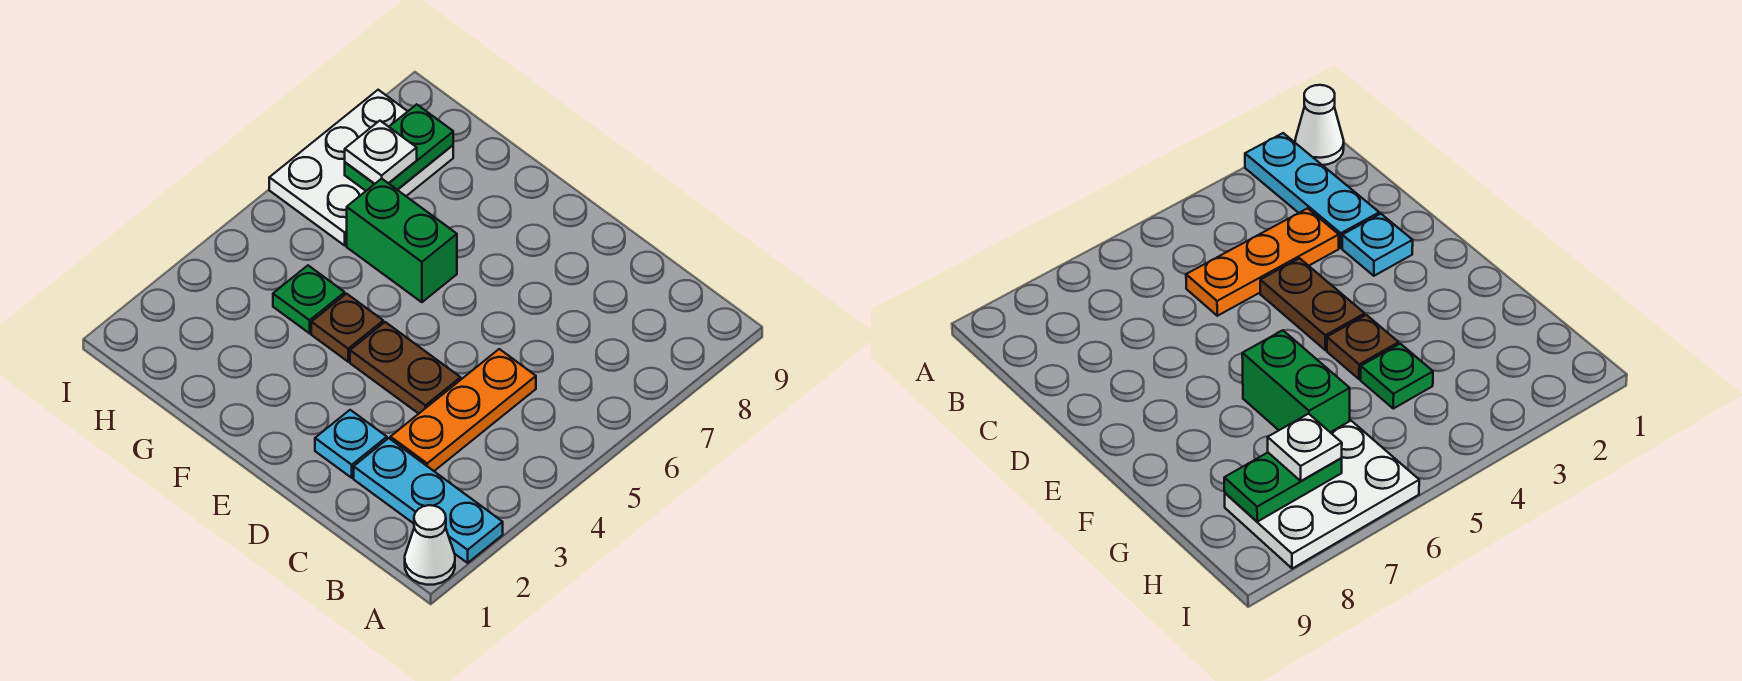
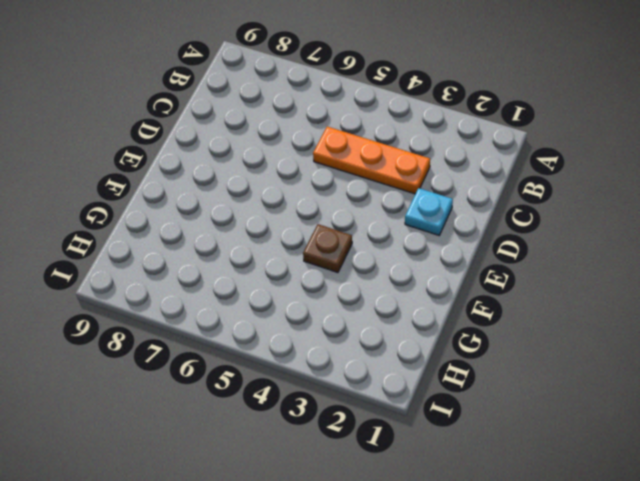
none -> white 1x1 cone [405,505,455,585]
none -> cyan 1x3 plate [354,438,503,563]

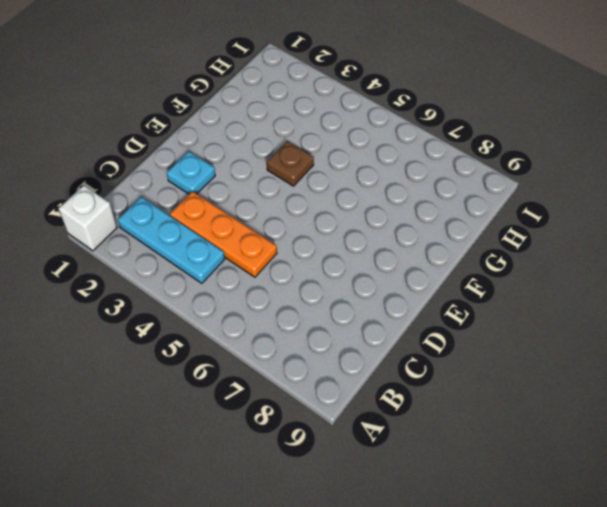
white 1x1 brick [59,185,117,251] -> white 1x1 cone [405,505,455,585]
cyan 1x3 plate [118,197,225,283] -> cyan 1x3 plate turned to [354,438,503,563]
none -> brown 1x2 plate [350,322,461,414]
none -> green 1x2 brick [347,179,457,302]

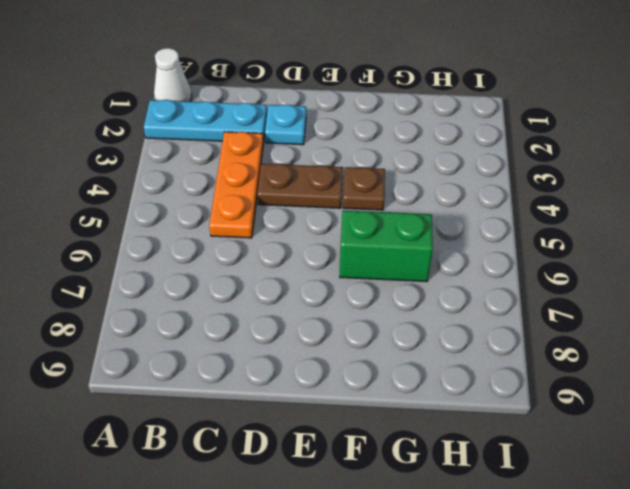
none -> green 1x1 plate [273,266,345,333]
none -> white 2x3 plate [269,90,453,245]

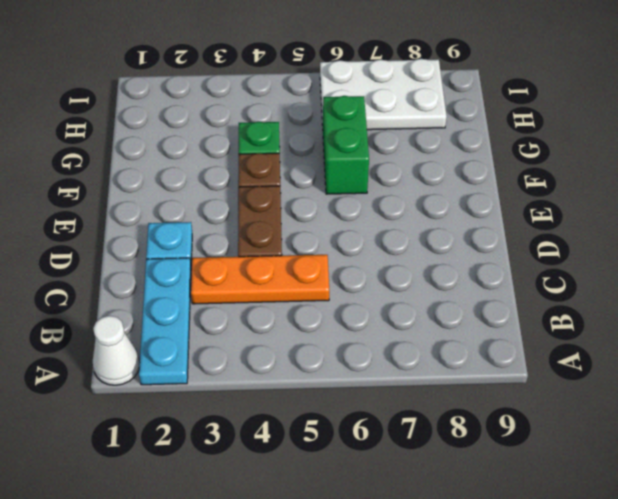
none -> green 1x2 plate [345,104,453,191]
none -> white 1x1 plate [345,121,417,184]

